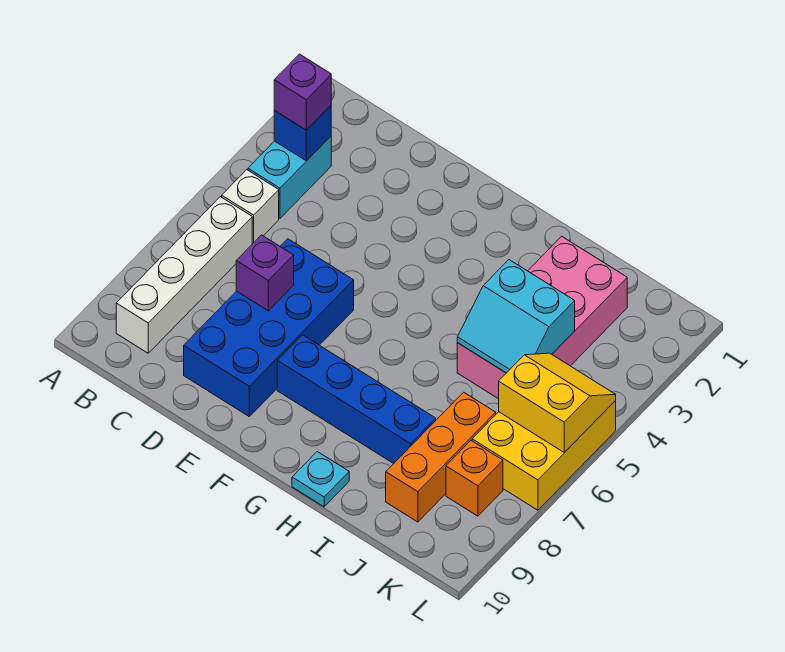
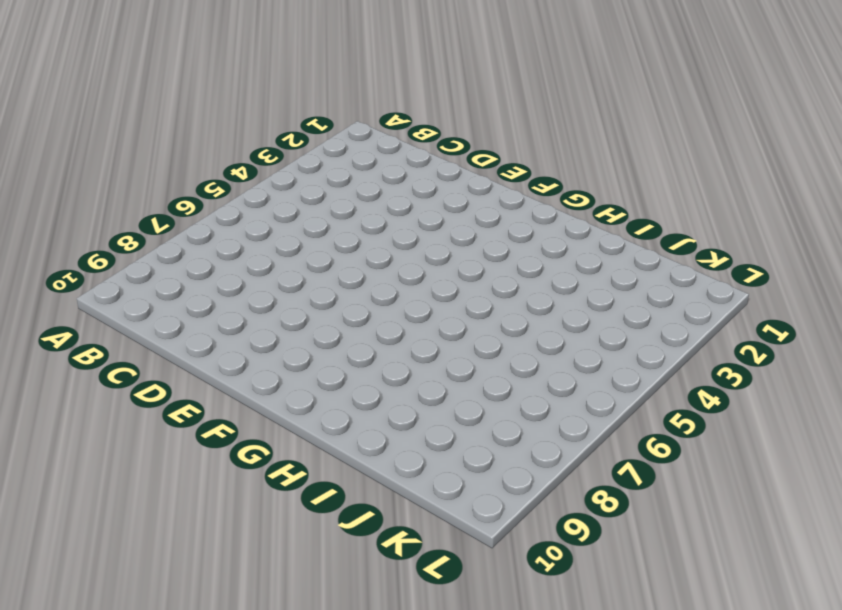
none -> cyan 1x2 brick [248,136,331,218]
none -> white 1x1 brick [222,170,279,244]
none -> white 1x4 brick [116,197,252,353]

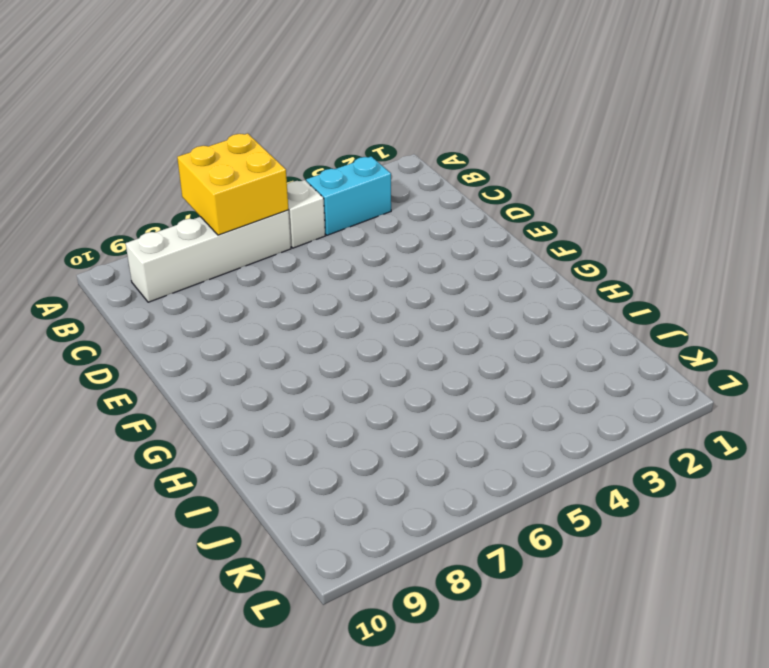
yellow 2x2 brick [177,133,289,235] -> none
none -> blue 2x4 brick [184,239,354,416]
none -> blue 1x4 brick [277,335,436,464]
none -> cyan 1x1 plate [292,452,349,507]

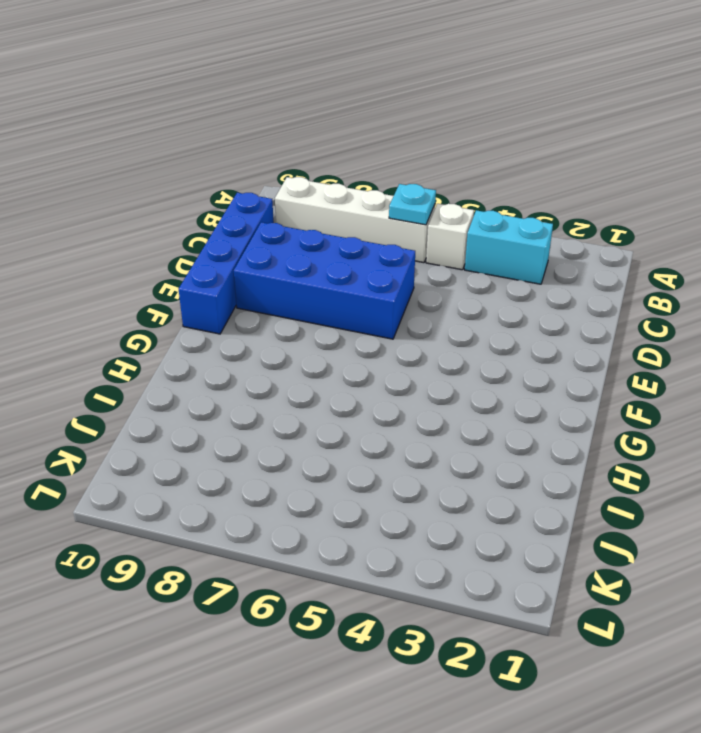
cyan 1x1 plate [389,184,436,225] -> cyan 1x1 plate moved to [292,452,349,507]
blue 1x4 brick [179,193,274,334] -> blue 1x4 brick moved to [277,335,436,464]
none -> pink 2x4 brick [457,236,627,399]
none -> orange 1x3 brick [386,392,496,522]
none -> yellow 2x3 brick [472,401,616,510]

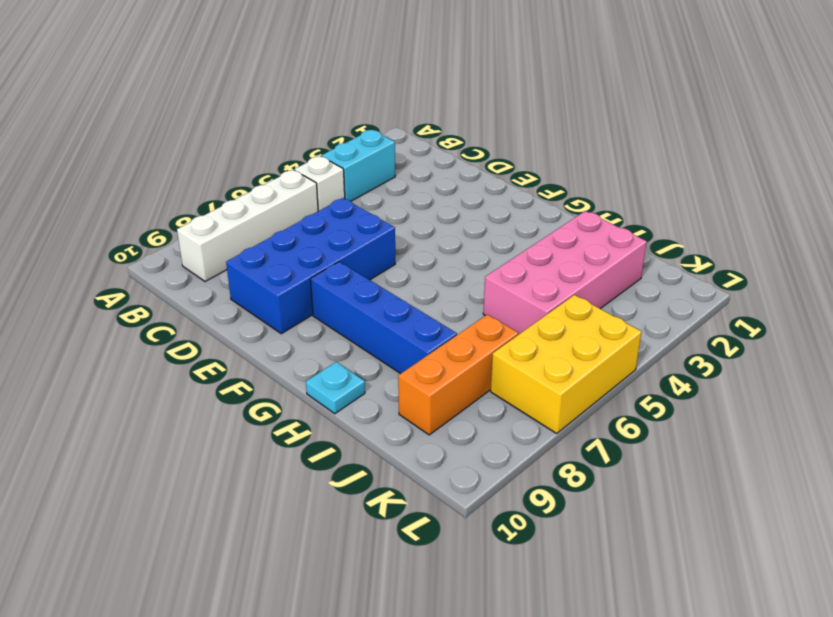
none -> orange 1x1 brick [446,441,503,516]
none -> blue 1x1 brick [274,106,331,161]
none -> purple 1x1 brick [236,235,294,311]

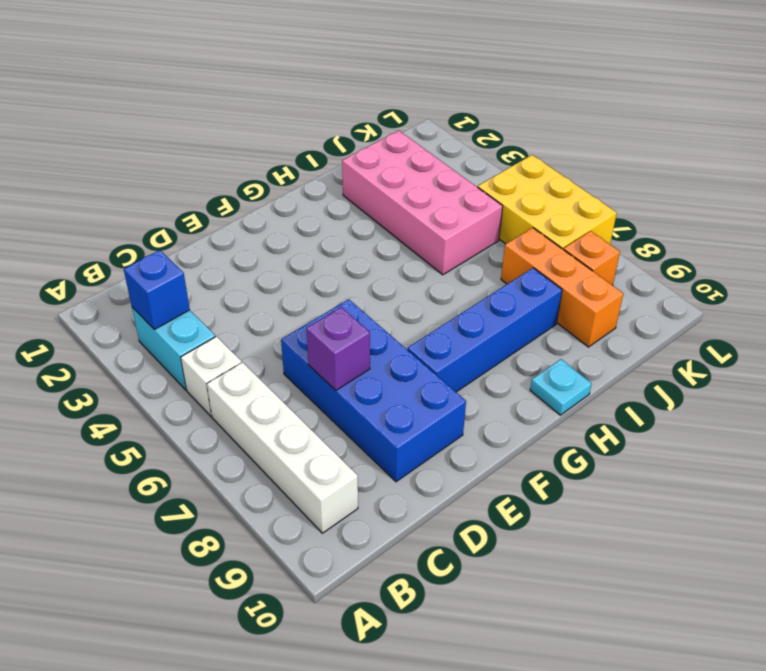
none -> cyan 2x2 slope [457,260,575,373]
none -> yellow 2x2 slope [499,353,616,453]
none -> purple 1x1 brick [274,54,331,130]

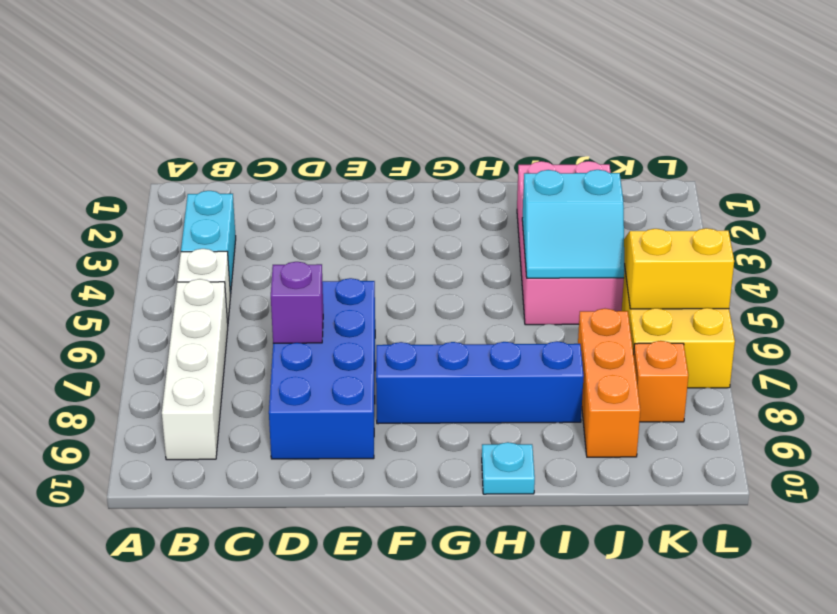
none -> blue 1x1 brick [274,106,331,161]
none -> purple 1x1 brick [274,54,331,130]

